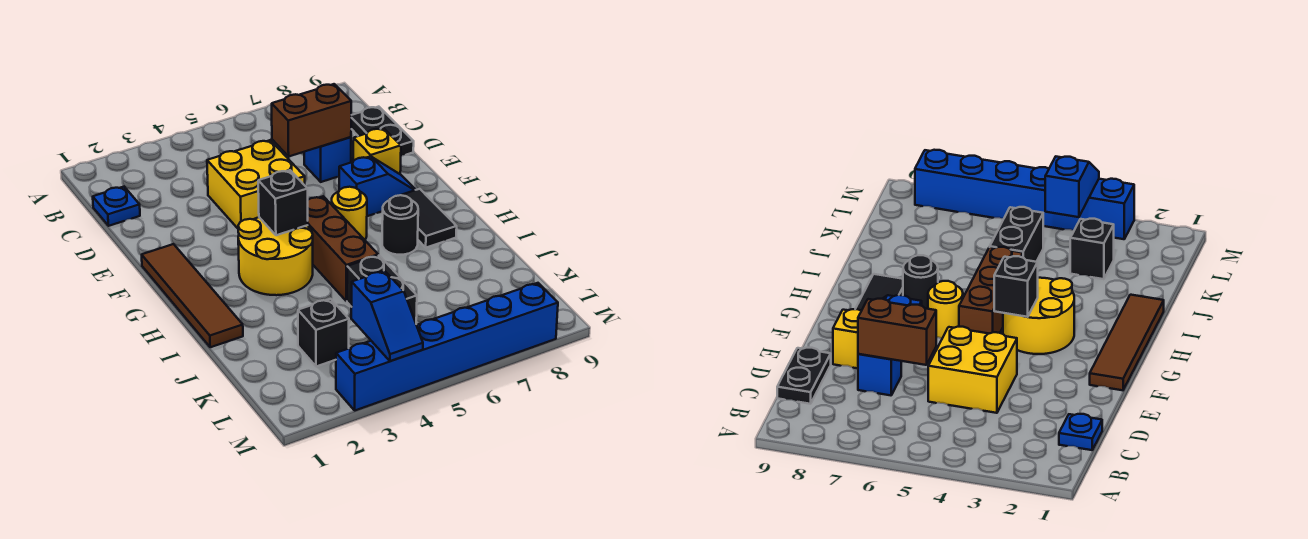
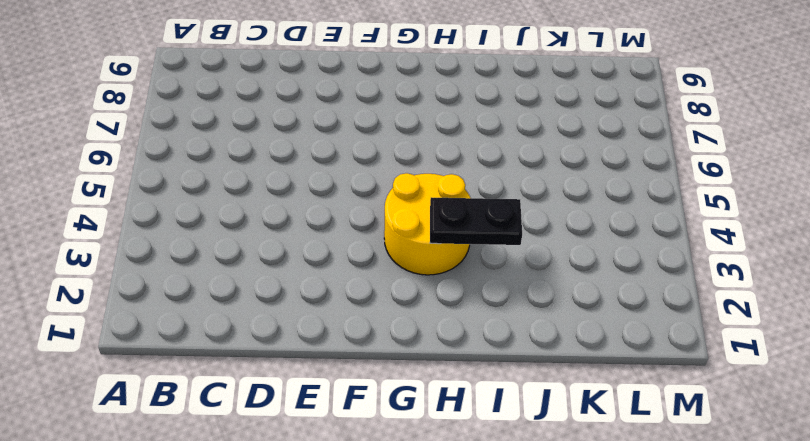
black 1x2 plate [430,198,522,245] -> black 1x2 plate moved to [351,107,414,156]
none -> blue 1x1 plate [93,187,140,226]
none -> yellow 2x2 brick [207,140,305,228]
none -> blue 1x1 brick [304,137,351,182]

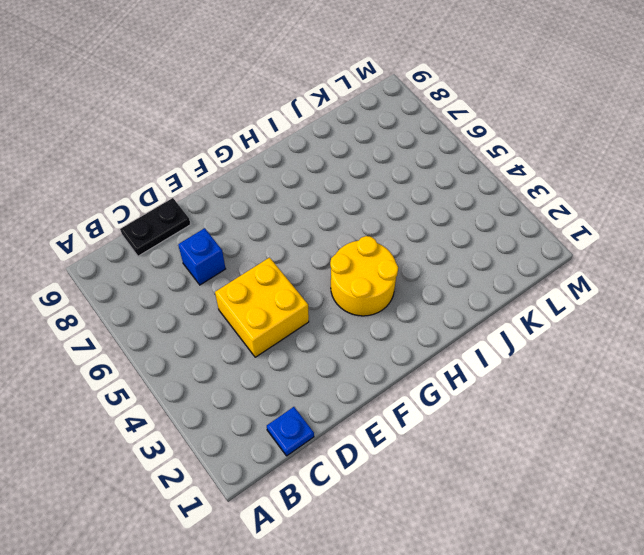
none -> yellow 1x1 brick [353,128,401,174]
none -> brown 1x4 tile [142,244,243,347]
none -> blue 1x2 slope [339,156,416,216]

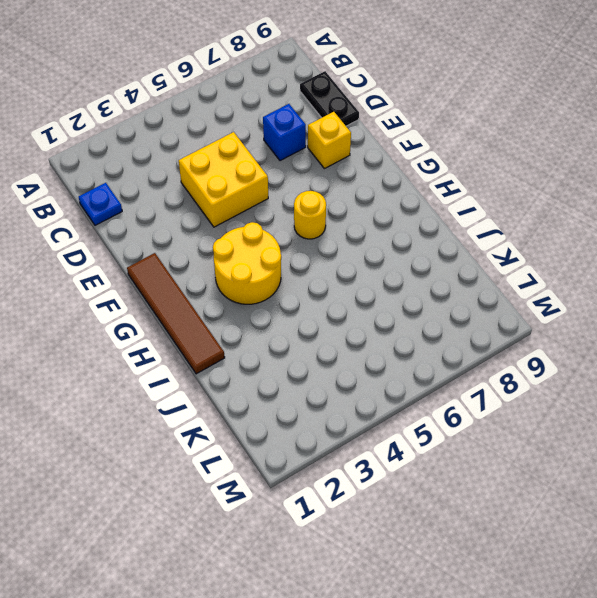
none -> blue 1x2 slope [339,156,416,216]
none -> brown 1x3 brick [308,196,378,301]
none -> black 1x2 tile [390,189,457,248]

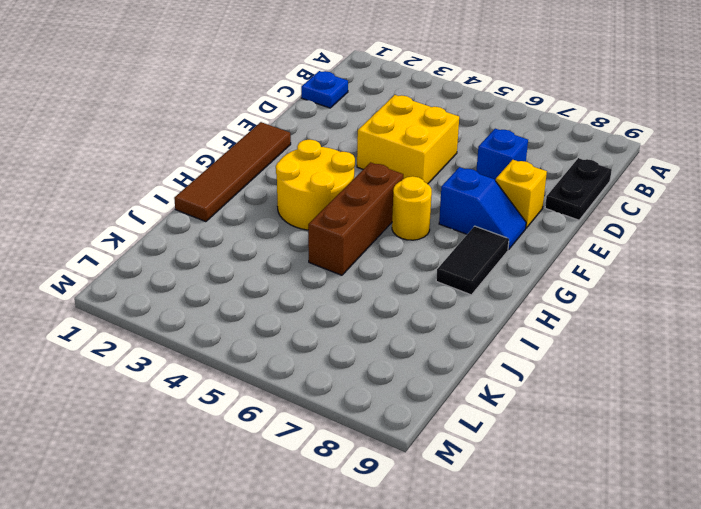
none -> black 1x1 round brick [382,195,418,255]
none -> black 1x2 brick [347,255,417,322]
none -> black 1x1 brick [298,299,349,367]

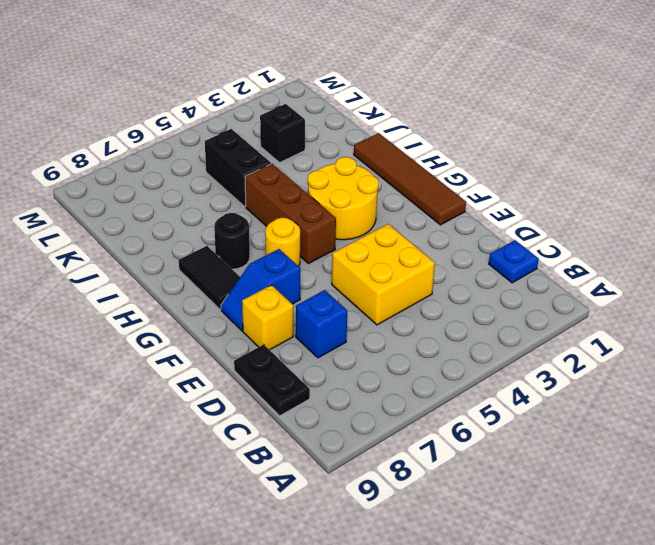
none -> blue 1x6 brick [336,283,558,410]
none -> brown 1x2 brick [272,84,351,157]
none -> black 1x1 brick [258,170,308,235]

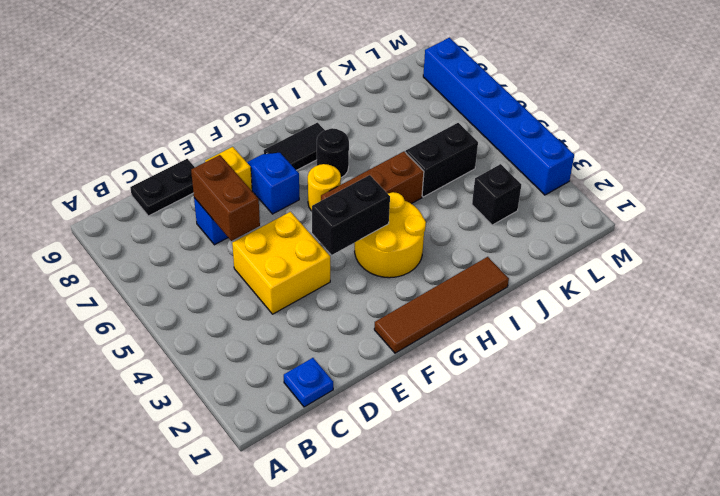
black 1x2 brick [312,175,390,255] -> black 1x1 brick [258,170,308,235]
none -> blue 1x2 slope [351,271,423,361]

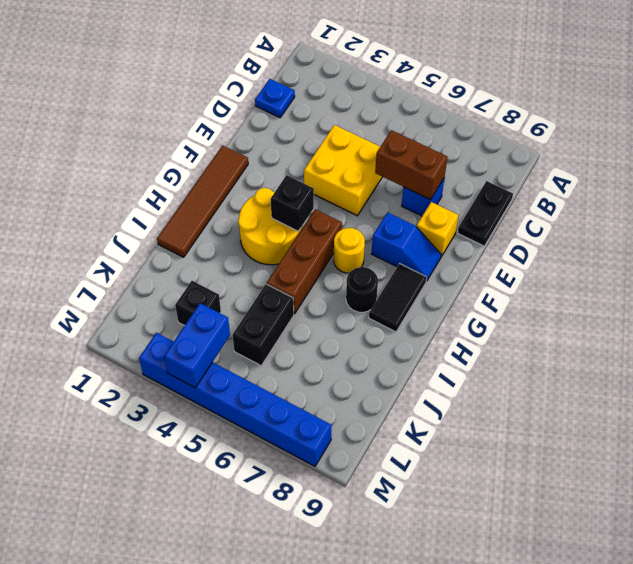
blue 1x2 brick [164,303,230,388] -> blue 1x2 slope [351,271,423,361]

